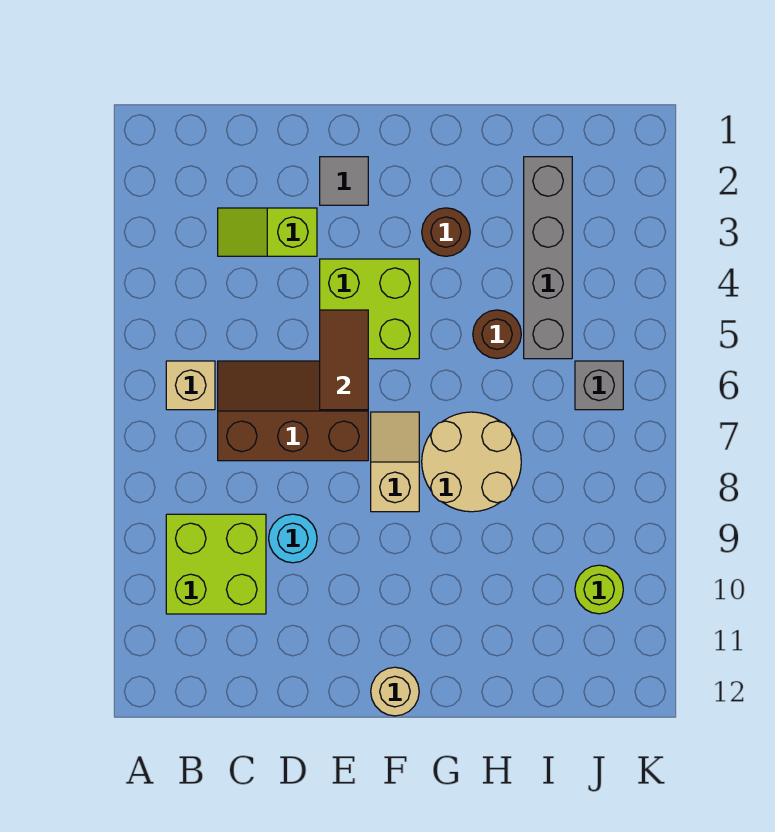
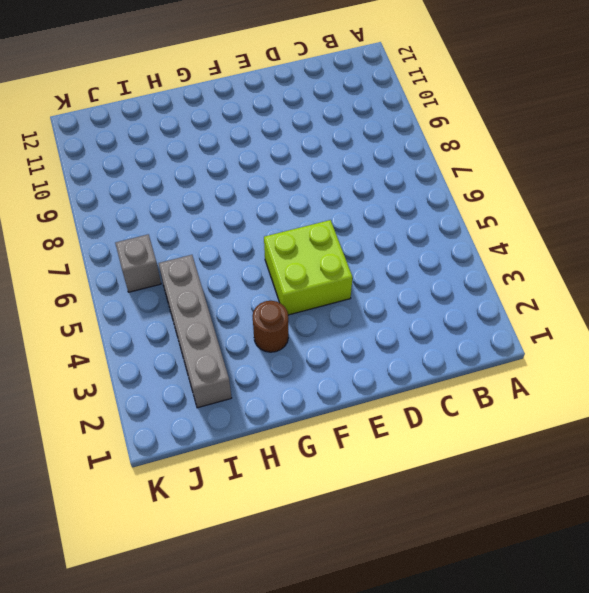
none -> tan 1x1 brick [166,361,215,410]
none -> lime 2x2 brick [166,514,266,614]
none -> lime 1x2 slope [218,208,317,256]

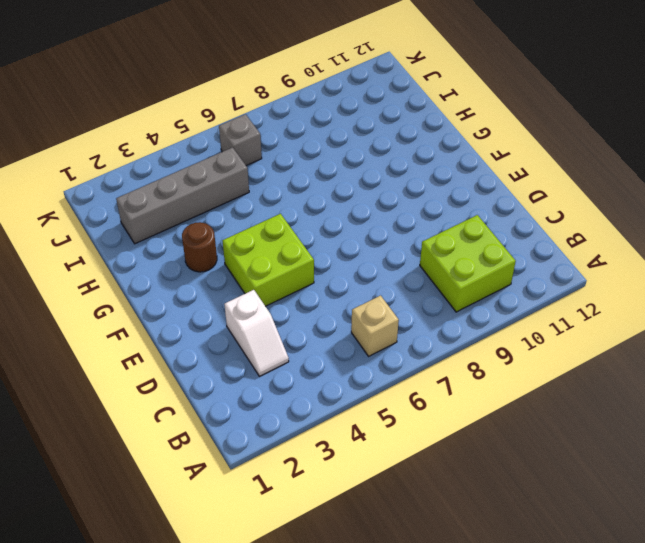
white 1x2 slope [224,290,289,376] -> lime 1x2 slope [218,208,317,256]
none -> brown 2x3 slope [218,361,368,461]
none -> cyan 1x1 round brick [269,514,317,563]
none -> grey 1x1 tile [320,157,368,205]

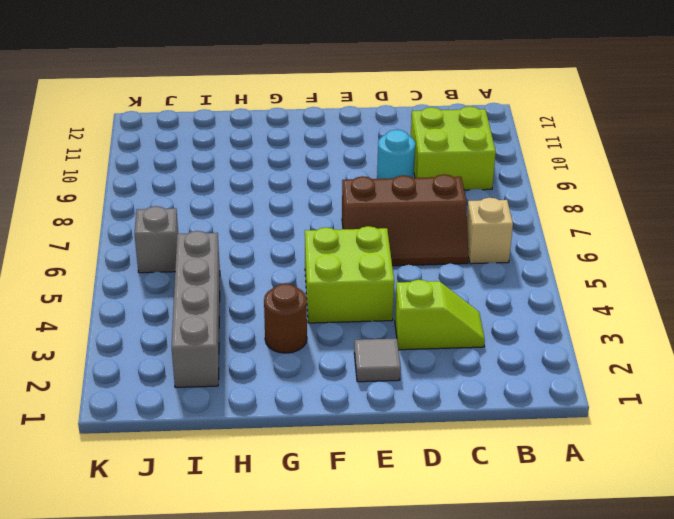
none -> tan 1x2 slope [371,412,419,512]
none -> tan 1x1 round brick [371,667,419,716]
none -> tan 2x2 round brick [422,412,521,512]

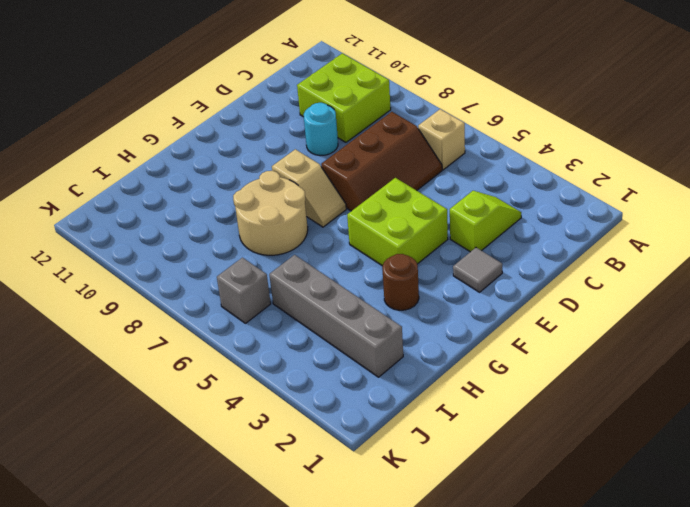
none -> tan 1x1 round brick [371,667,419,716]
none -> brown 1x1 round brick [473,310,521,358]
none -> lime 1x1 round brick [575,565,623,614]

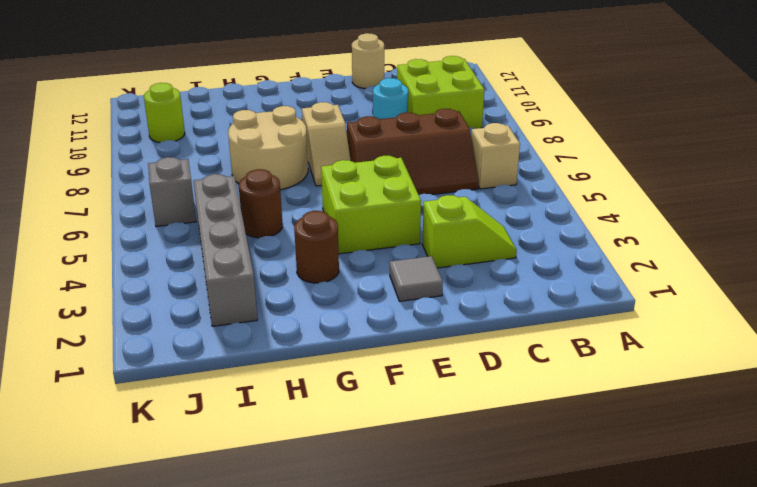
tan 1x1 round brick [352,33,384,89] -> tan 1x1 round brick moved to [371,667,419,716]
none -> brown 1x2 tile [320,310,368,410]

